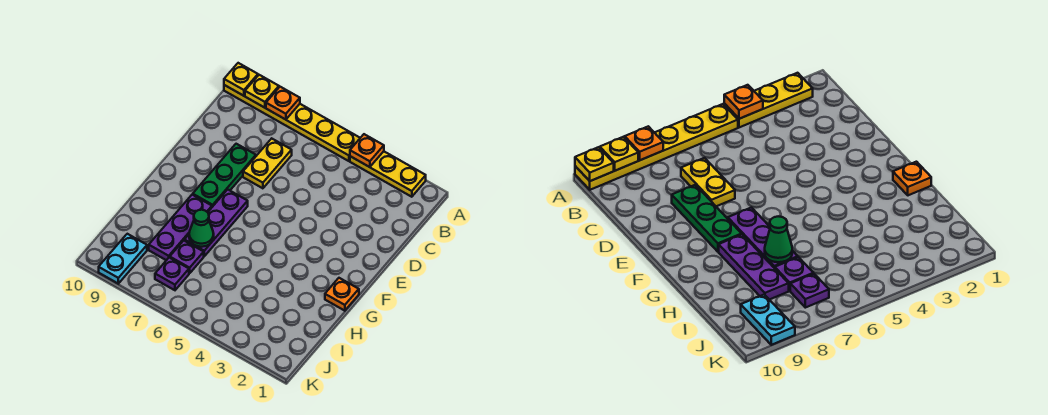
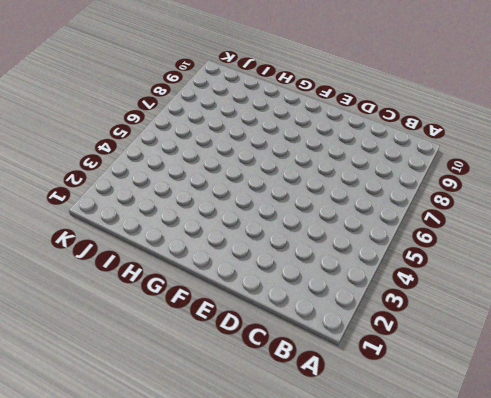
none -> yellow 1x3 plate [350,151,426,197]
none -> yellow 1x6 plate [224,85,360,161]
none -> yellow 1x2 plate [243,139,292,188]

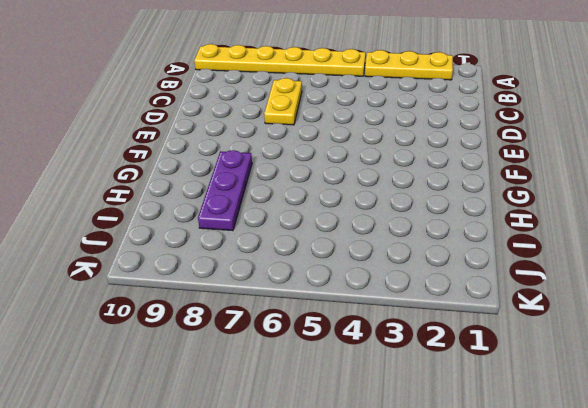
none -> green 1x3 plate [193,144,256,207]
none -> purple 1x3 plate [184,190,248,256]
none -> orange 1x1 plate [325,278,359,311]

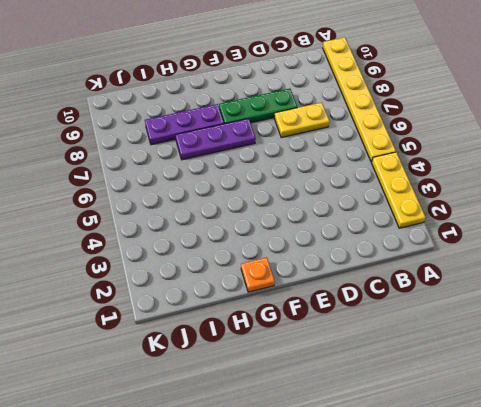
none -> purple 1x1 plate [170,241,204,273]
none -> purple 1x1 plate [155,257,189,290]
none -> cyan 1x2 plate [99,234,147,284]

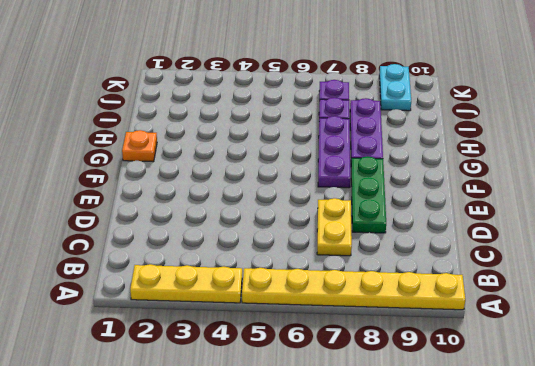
none -> orange 1x1 plate [350,134,384,167]
none -> orange 1x1 plate [266,87,300,120]
none -> yellow 1x1 plate [245,75,279,108]

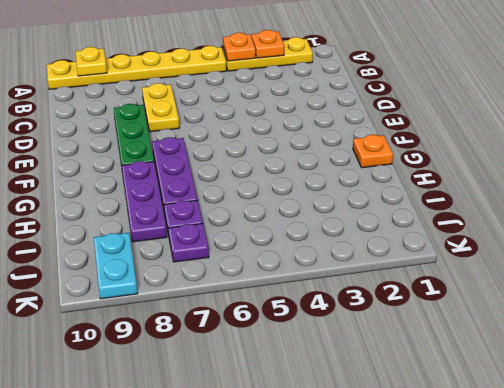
orange 1x1 plate [252,30,285,58] -> orange 1x1 plate moved to [266,87,300,120]
none -> yellow 1x1 plate [224,63,258,96]
none -> green 1x1 cone [189,210,214,247]

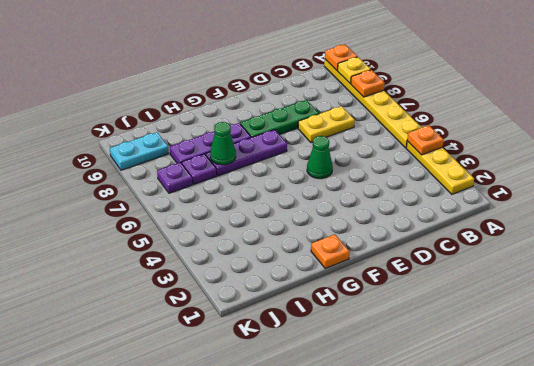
orange 1x1 plate [325,44,357,70] -> yellow 1x1 plate [224,63,258,96]
green 1x1 cone [307,136,333,179] -> none

